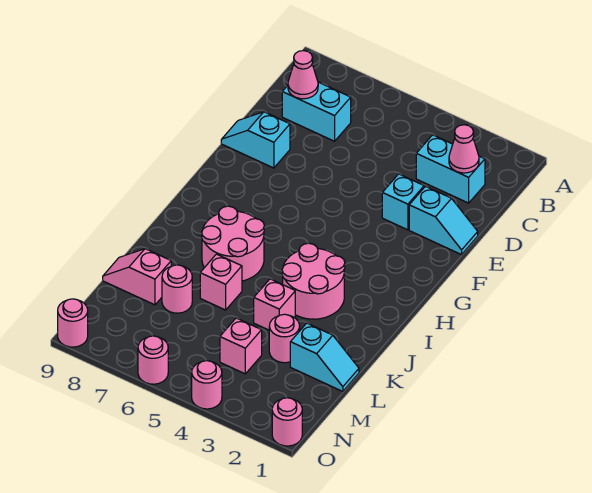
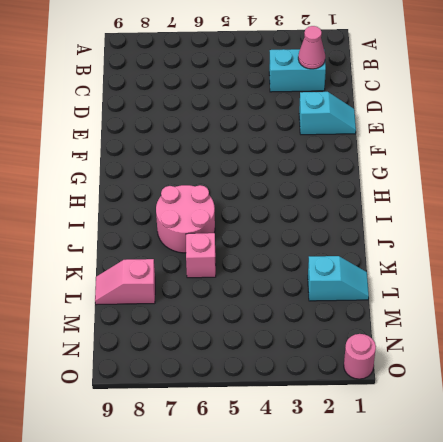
none -> cyan 1x2 brick [282,82,351,141]
none -> cyan 1x1 brick [382,174,424,230]
none -> cyan 1x2 slope [221,112,290,168]

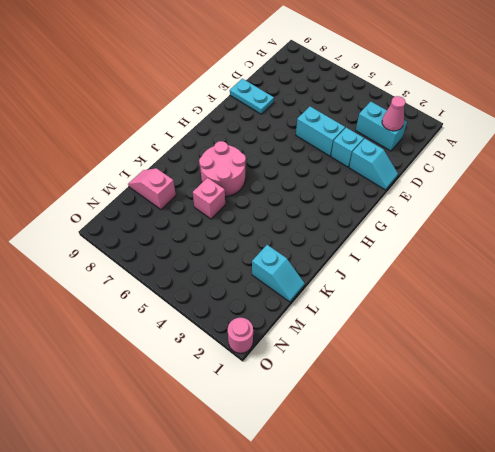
cyan 1x2 brick [296,107,345,156] -> cyan 1x2 brick moved to [282,82,351,141]
cyan 1x2 plate [230,79,274,114] -> cyan 1x2 slope [221,112,290,168]
none -> pink 2x2 round brick [282,243,345,319]
none -> pink 1x1 brick [254,279,295,330]
none -> pink 1x1 round brick [269,314,300,363]

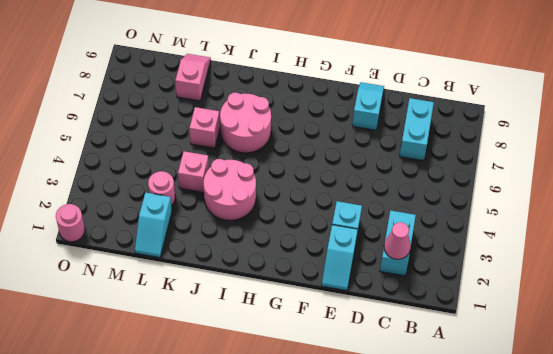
none -> pink 1x1 round brick [162,265,192,313]
none -> pink 1x1 brick [220,318,262,374]
none -> pink 1x1 round brick [192,361,222,409]

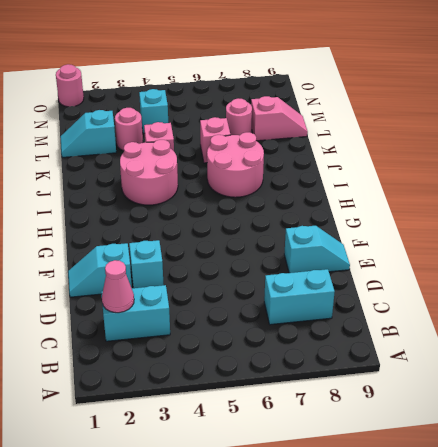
cyan 1x1 brick [139,89,168,133] -> pink 1x1 brick [220,318,262,374]
none -> pink 1x1 round brick [192,361,222,409]
none -> pink 1x1 round brick [138,336,168,384]
none -> pink 1x1 round brick [58,299,88,347]

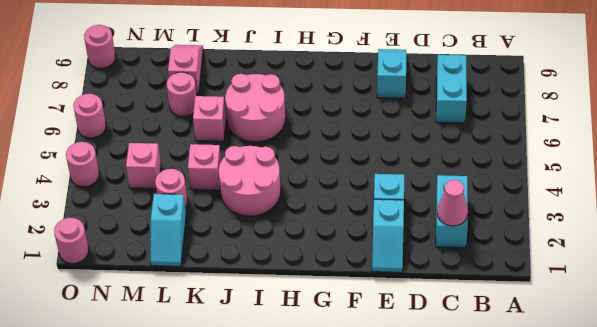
none -> pink 1x1 cone [288,51,318,99]

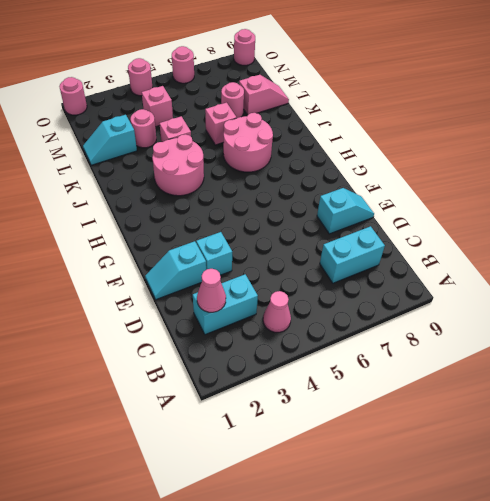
pink 1x1 cone [263,291,291,332] -> pink 1x1 cone moved to [288,51,318,99]

